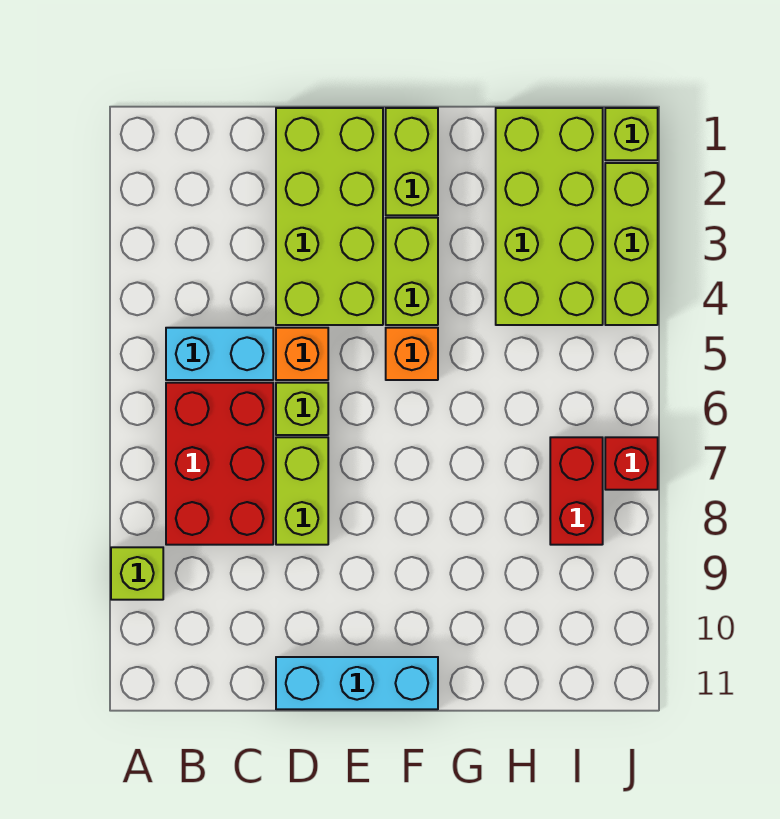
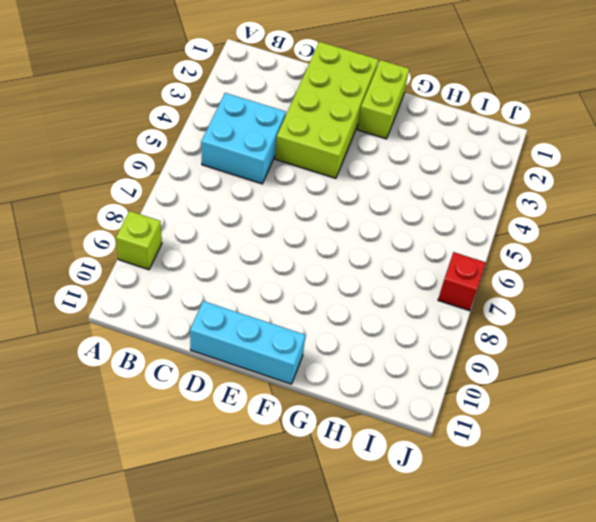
cyan 2x2 brick [201,93,286,184] -> cyan 1x2 brick [166,328,273,380]
none -> red 2x3 brick [166,383,273,545]
none -> orange 1x1 brick [276,328,328,380]
none -> lime 1x1 brick [276,383,328,435]

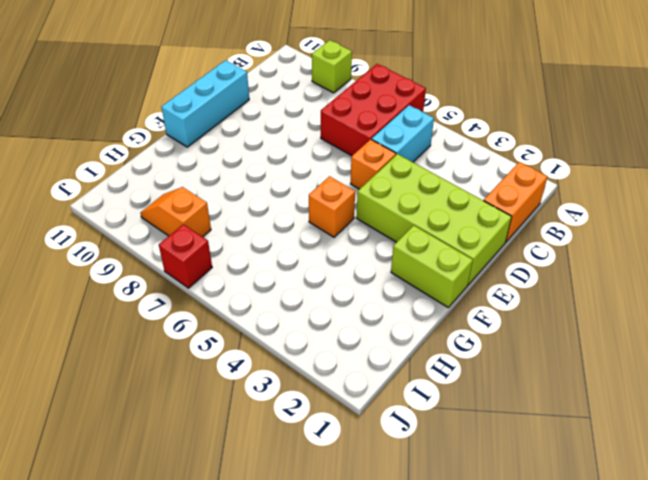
red 2x3 brick [321,64,426,156] -> red 2x3 brick turned to [166,383,273,545]
orange 1x2 brick [484,162,548,242] -> none
orange 1x2 slope [140,187,211,237] -> red 1x2 brick [550,437,603,545]
none -> lime 1x1 brick [276,383,328,435]
none -> lime 1x2 brick [276,437,328,545]
none -> lime 1x2 brick [386,218,438,325]

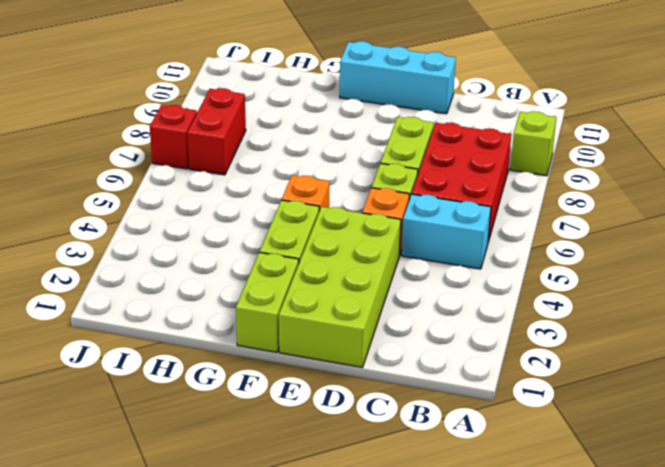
none -> lime 2x4 brick [496,108,603,325]
none -> lime 1x1 brick [605,108,658,160]
none -> lime 1x3 brick [605,163,658,325]

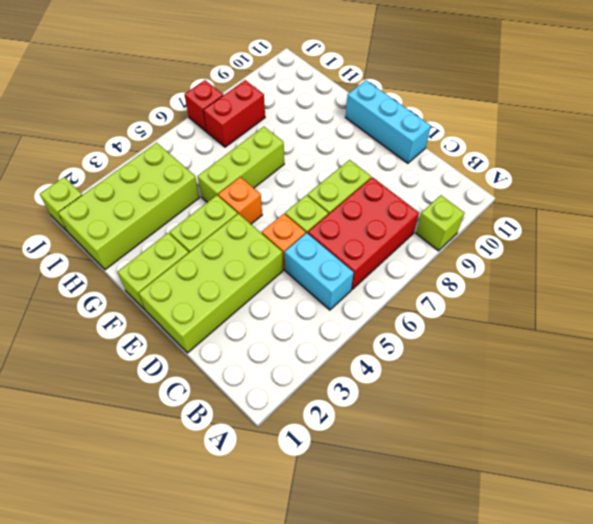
lime 1x3 brick [198,127,284,202] -> lime 1x3 brick moved to [605,163,658,325]

